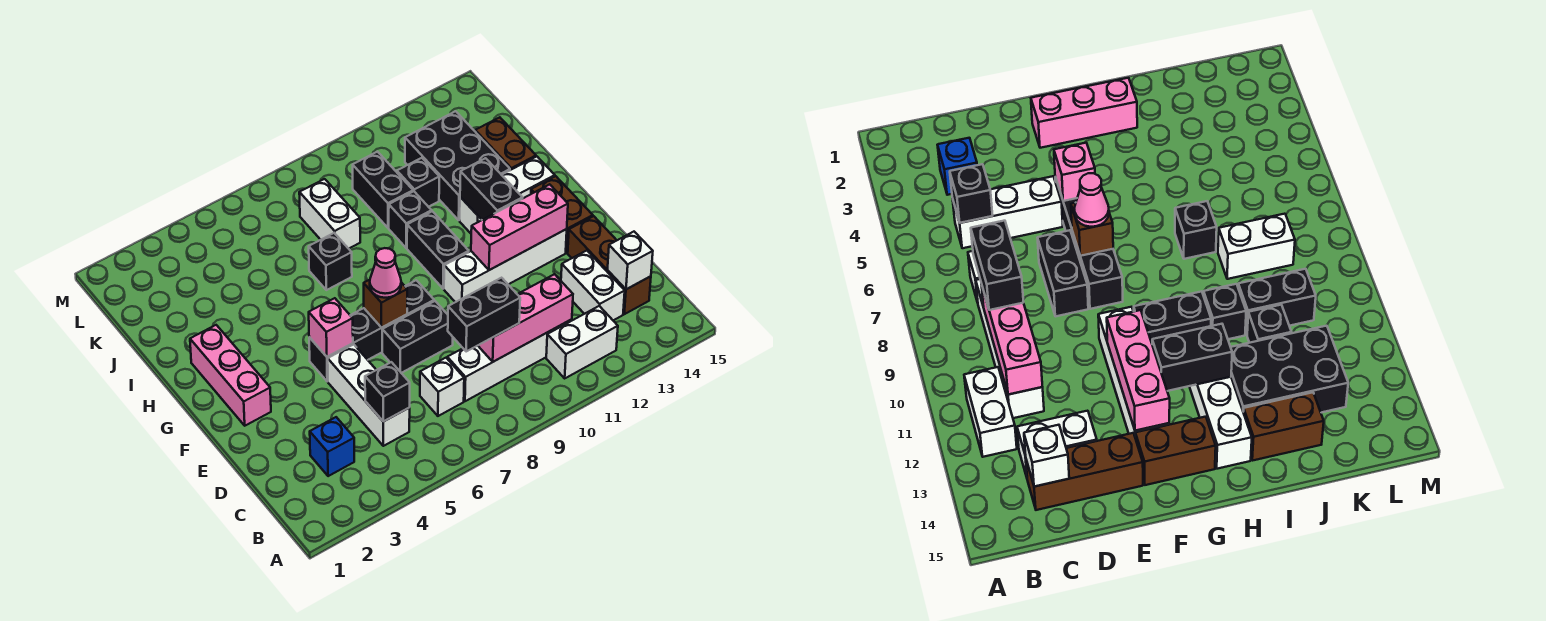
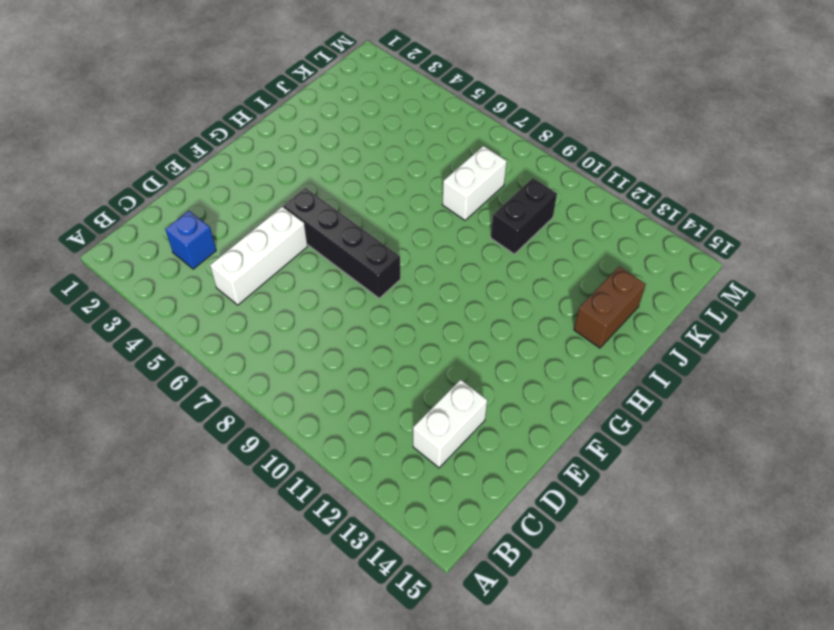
none -> white 1x2 brick [546,306,618,378]
none -> white 1x1 brick [420,358,464,416]
none -> white 1x4 brick [447,319,572,401]
none -> brown 1x3 brick [568,216,651,314]

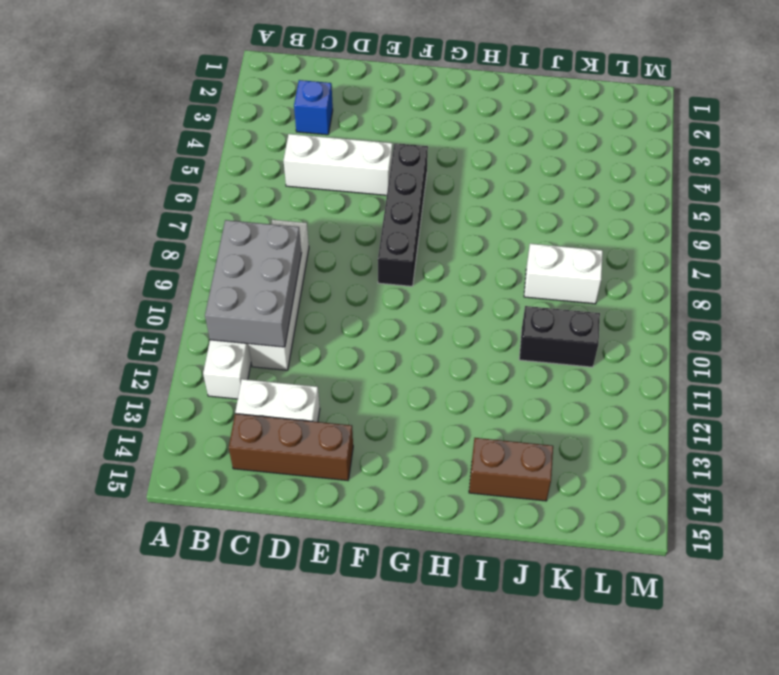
grey 2x3 brick [205,220,302,347] -> pink 1x3 brick [478,274,573,362]
none -> white 1x1 brick [420,358,464,416]
none -> black 1x2 brick [382,301,453,373]
none -> pink 1x3 brick [190,325,271,426]
none -> white 1x4 brick [444,229,567,302]

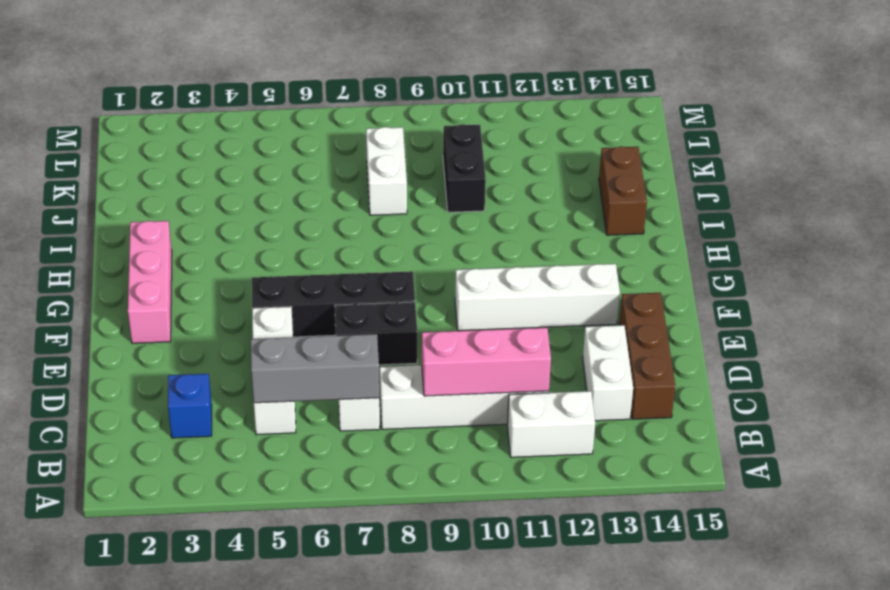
grey 1x3 brick [251,334,379,403] -> black 1x1 brick [365,362,410,421]
none -> brown 1x2 brick [531,176,593,253]
none -> black 1x2 brick [407,211,469,289]
none -> white 1x3 brick [460,156,555,233]
none -> black 1x1 brick [309,233,352,290]

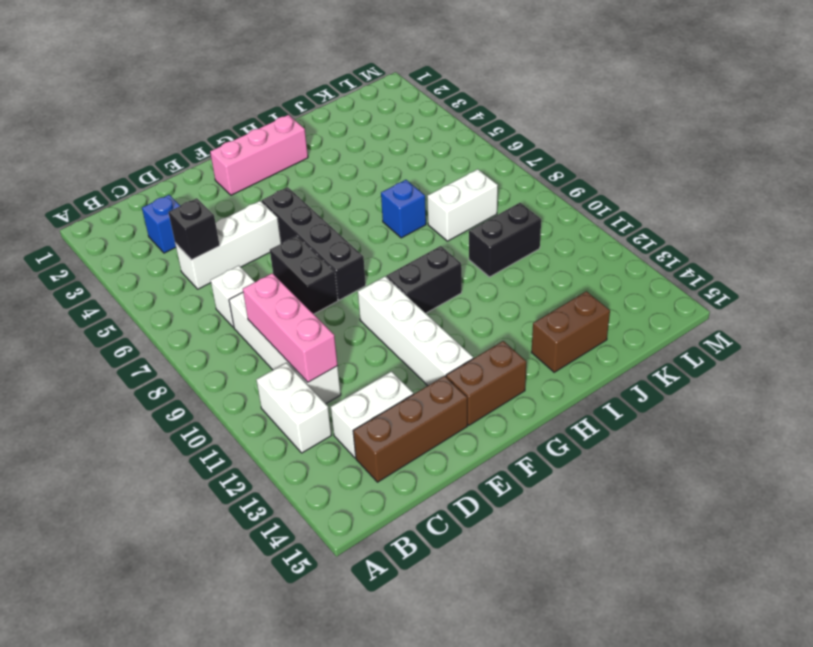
blue 1x1 brick [381,180,426,238] -> black 1x1 brick [309,233,352,290]
none -> white 1x3 brick [460,156,555,233]
none -> black 1x1 brick [389,191,432,248]
none -> black 2x3 brick [405,111,510,220]
none -> black 1x1 brick [397,158,439,207]

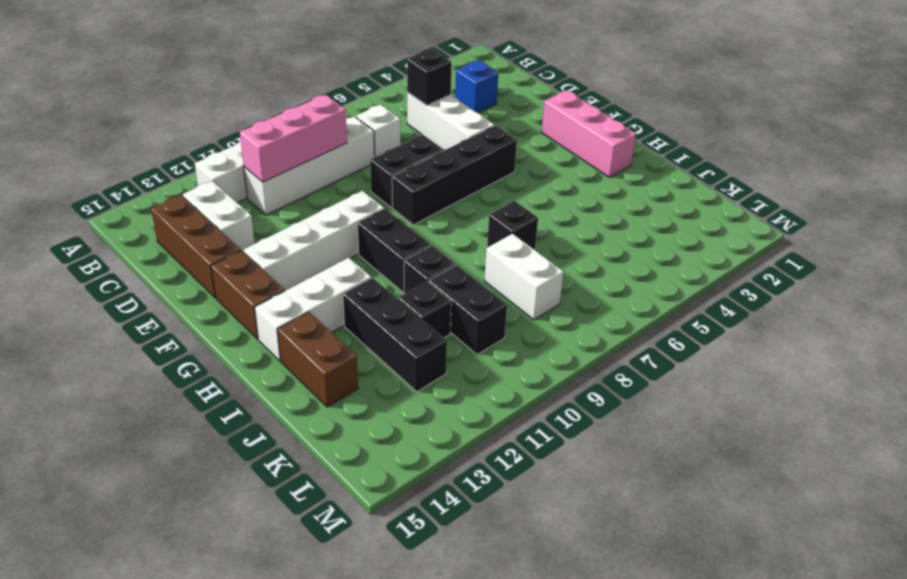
black 1x3 brick [343,278,447,392] -> black 2x3 brick [405,111,510,220]
none -> white 1x1 brick [608,232,653,289]
none -> pink 1x1 brick [309,298,353,357]
none -> brown 1x1 brick [364,280,407,328]
none -> pink 1x3 brick [471,184,568,270]

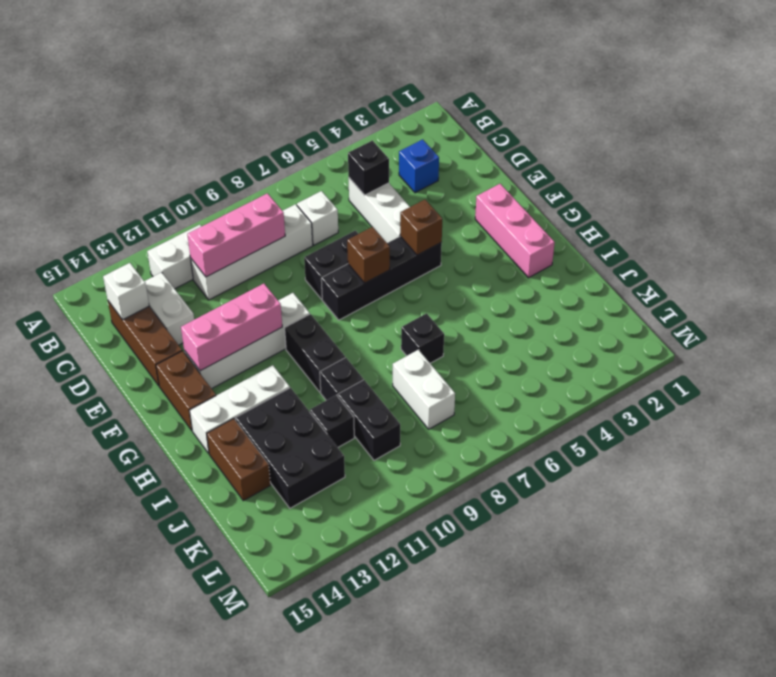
brown 1x1 brick [400,200,442,255] -> pink 1x1 brick [309,298,353,357]
none -> black 1x2 brick [460,158,523,220]
none -> black 1x2 brick [448,278,520,352]
none -> pink 1x1 cone [370,248,401,298]

